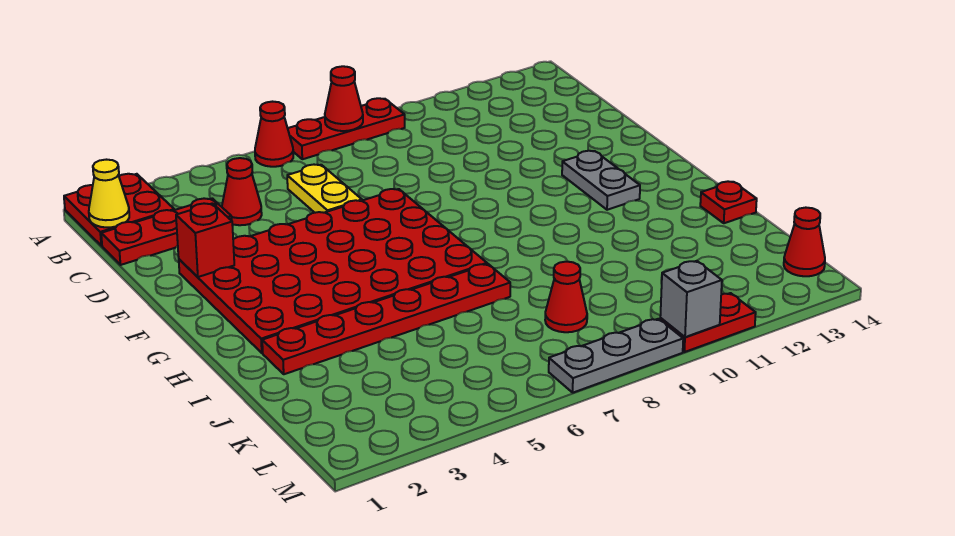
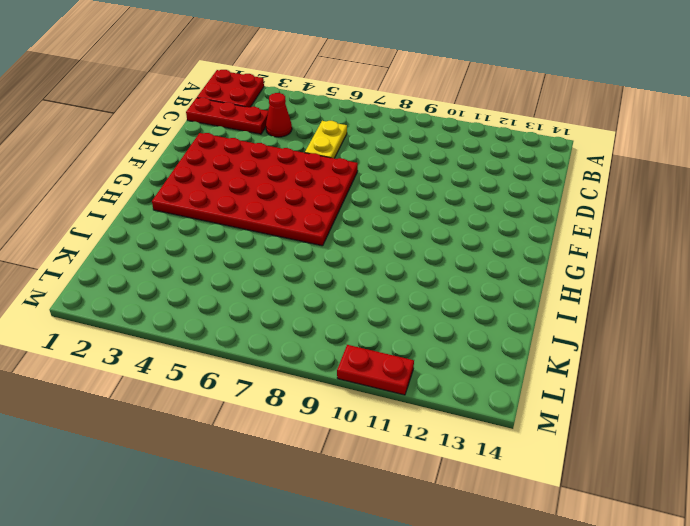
none -> red 1x1 cone [255,102,293,167]
none -> red 1x3 plate [288,98,405,159]
none -> grey 1x2 plate [562,151,640,210]

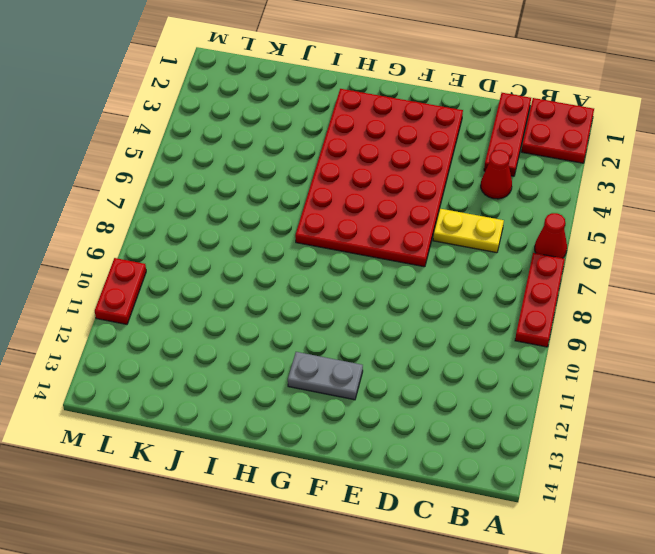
none -> red 1x6 plate [262,264,510,374]
none -> red 1x1 plate [700,181,757,223]
none -> red 1x1 cone [545,262,587,332]

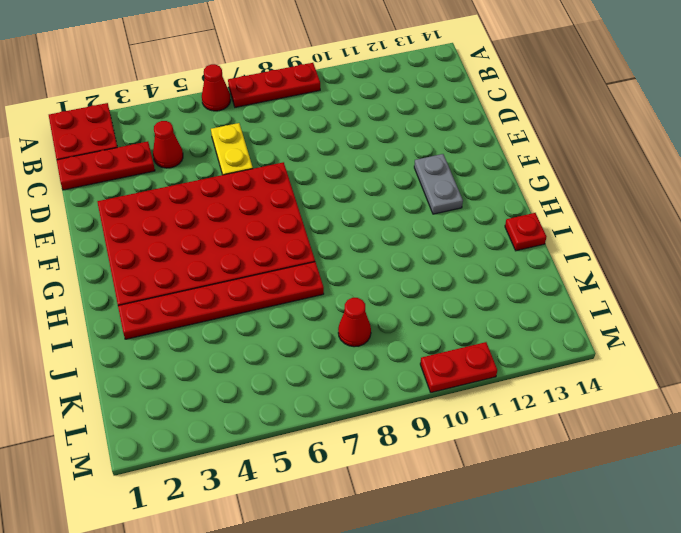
none -> red 1x1 cone [784,208,825,276]
none -> grey 1x3 plate [549,319,683,393]
none -> red 1x1 cone [325,66,363,131]

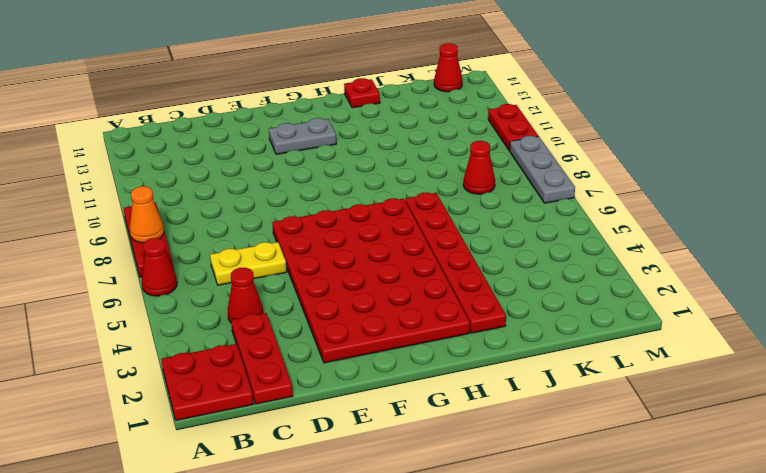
orange 1x1 cone [130,186,164,243] -> red 1x1 cone [325,66,363,131]
none -> yellow 1x1 cone [89,160,129,227]
none -> red 1x1 brick [176,203,234,277]
none -> grey 1x1 brick [660,261,722,337]

